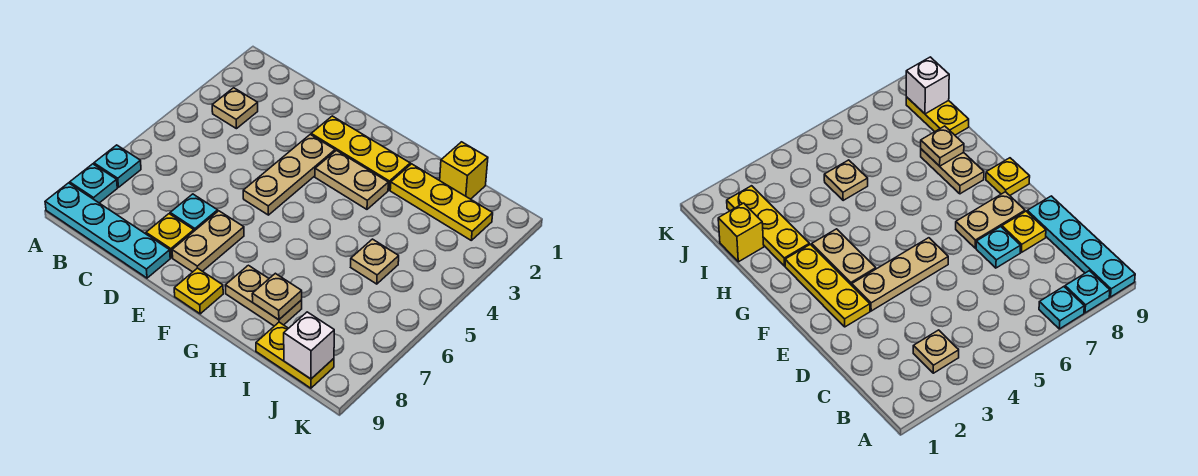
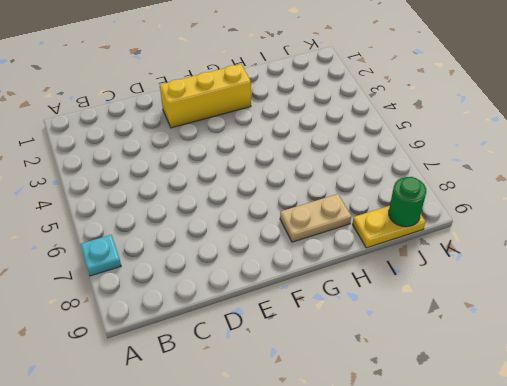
yellow 1x3 brick [160,64,251,128] -> yellow 1x3 plate [311,116,410,190]
green 1x1 round brick [389,177,426,227] -> white 1x1 brick [284,312,334,379]
none -> cyan 1x1 plate [70,164,117,203]
none -> cyan 1x4 plate [45,183,170,278]
none -> tan 1x1 plate [212,88,258,129]

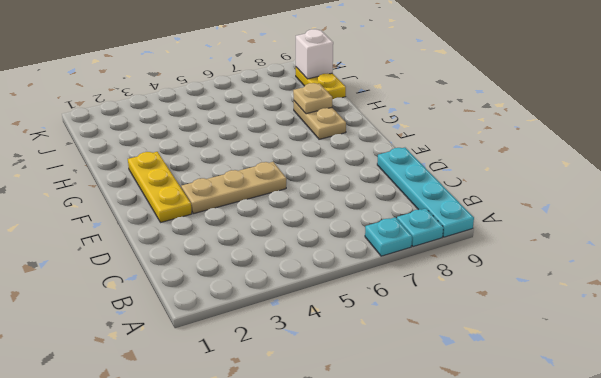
none -> tan 1x1 plate [212,88,258,129]
none -> cyan 1x1 plate [170,194,218,231]
none -> yellow 1x1 plate [146,214,194,258]

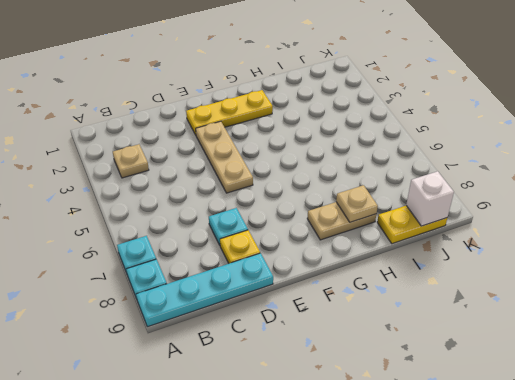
none -> tan 1x2 plate [172,211,244,272]
none -> tan 1x2 plate [315,150,388,209]
none -> yellow 1x1 plate [174,268,223,314]

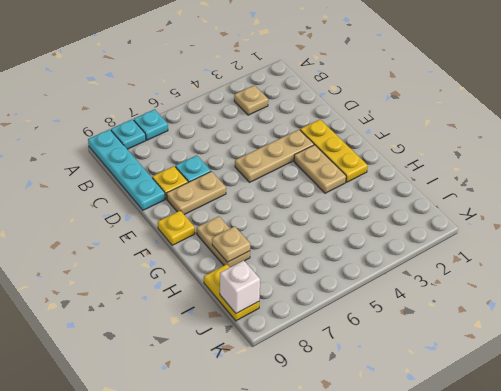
none -> yellow 1x3 plate [390,164,493,240]
none -> yellow 1x1 brick [440,142,488,199]
none -> tan 1x1 plate [351,239,399,284]

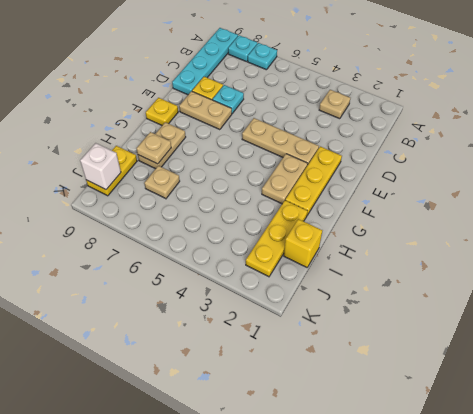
tan 1x1 plate [144,166,180,199] -> tan 1x1 plate moved to [351,239,399,284]

